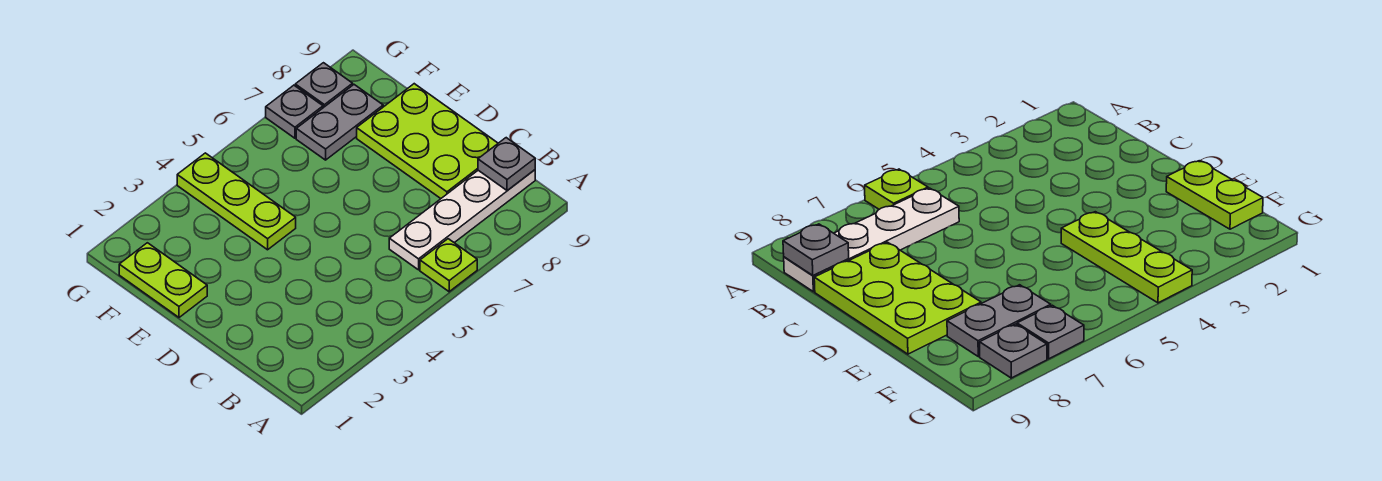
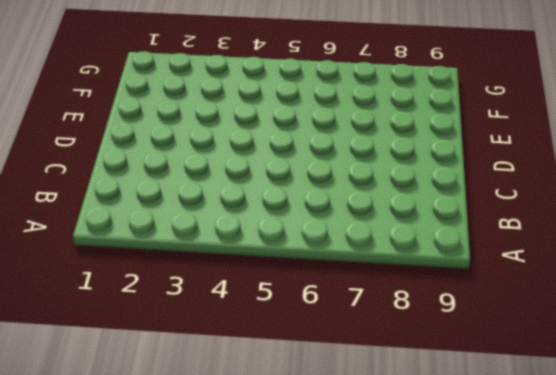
none -> lime 1x1 plate [420,239,477,292]
none -> white 1x4 plate [389,170,535,270]

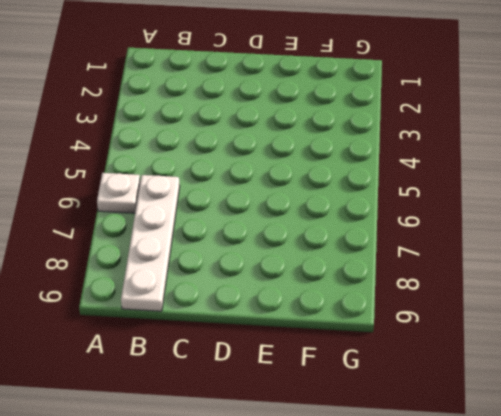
white 1x1 plate [97,173,140,213] -> lime 1x1 plate [420,239,477,292]
none -> lime 2x3 plate [357,84,498,198]
none -> lime 1x2 plate [119,243,207,317]

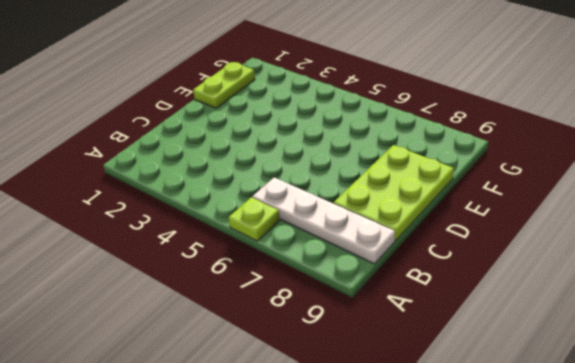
none -> lime 1x3 plate [177,153,296,250]
none -> grey 1x2 plate [296,85,383,160]

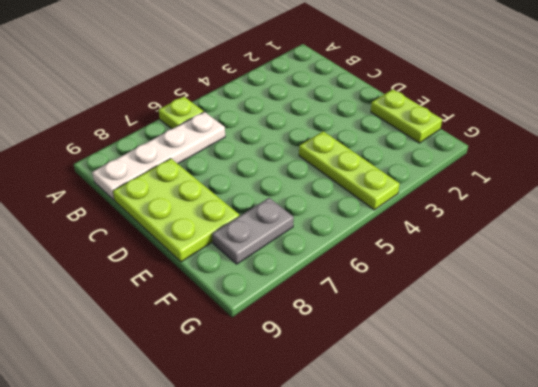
none -> grey 1x1 plate [266,85,323,138]
none -> grey 1x1 plate [295,63,353,108]

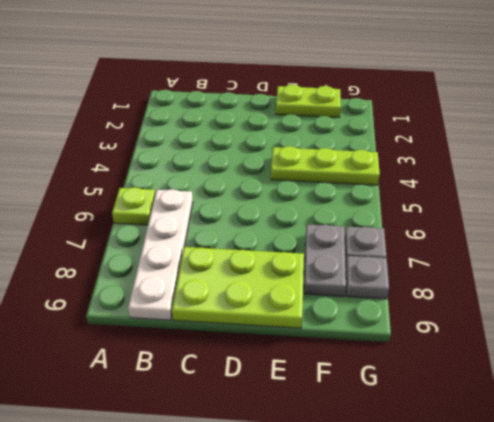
none -> grey 1x1 plate [478,138,535,190]

